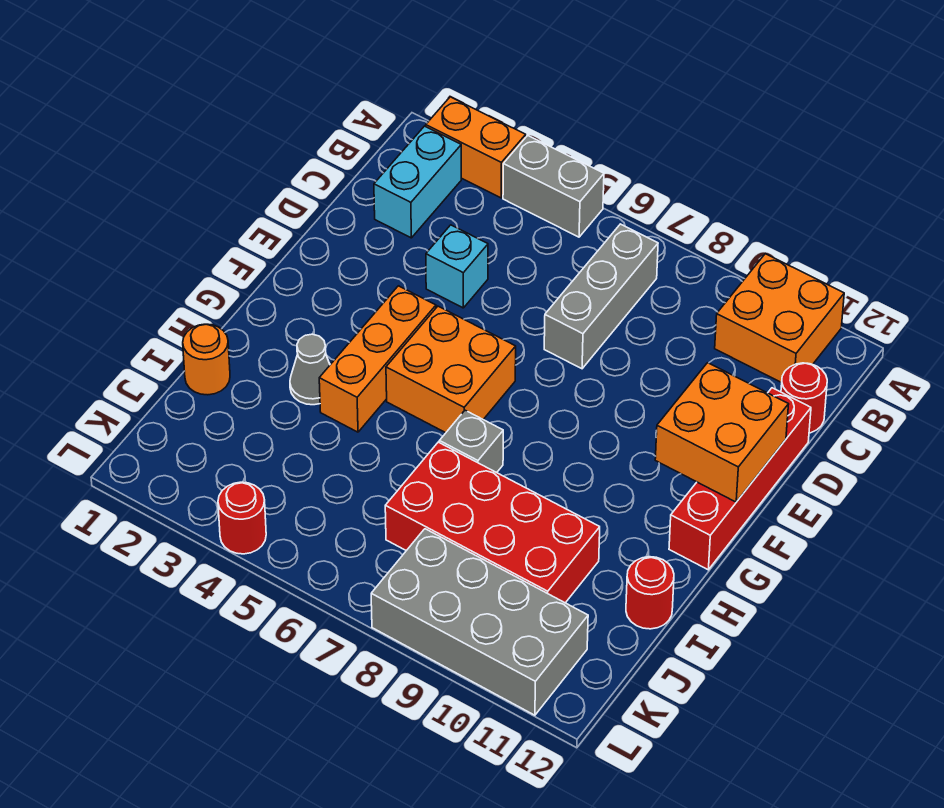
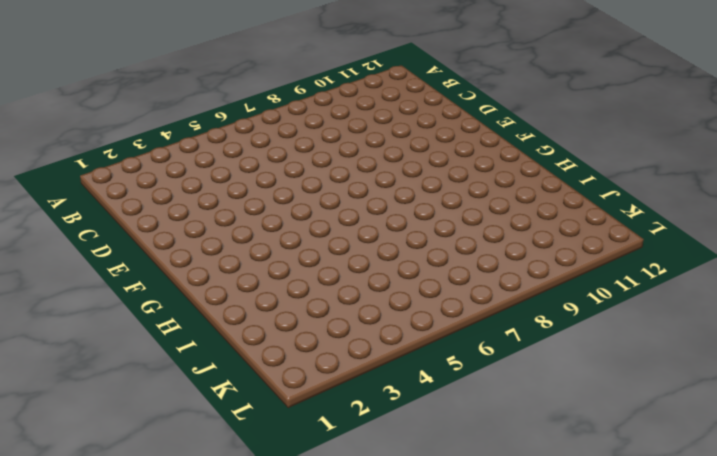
none -> orange 1x2 brick [426,97,526,198]
none -> grey 1x2 brick [503,135,604,237]
none -> orange 2x2 brick [715,254,844,383]

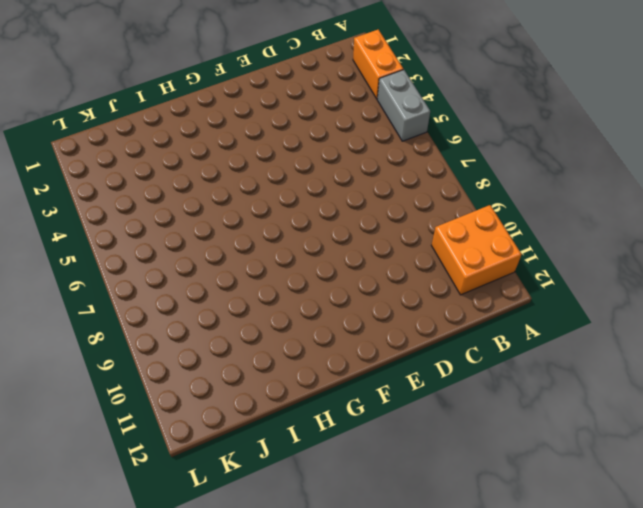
none -> cyan 1x2 brick [374,126,461,238]
none -> grey 1x3 brick [544,224,658,369]
none -> red 1x1 round brick [781,363,827,433]

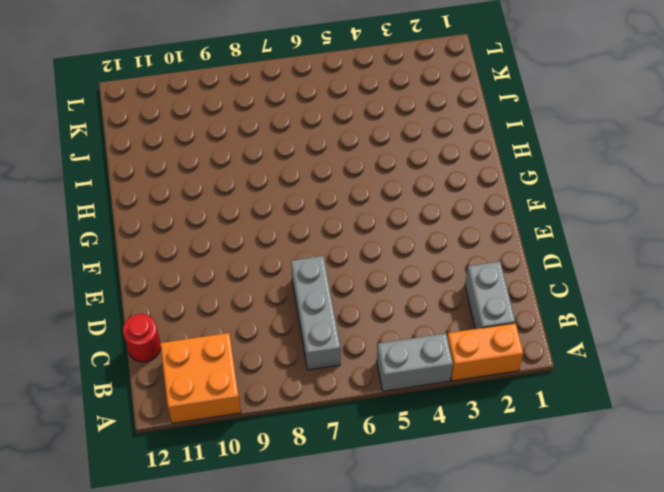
grey 1x2 brick [465,261,515,329] -> cyan 1x2 brick [374,126,461,238]
none -> cyan 1x1 brick [426,225,488,308]
none -> red 1x4 brick [669,388,811,570]
none -> orange 1x3 brick [319,286,436,432]

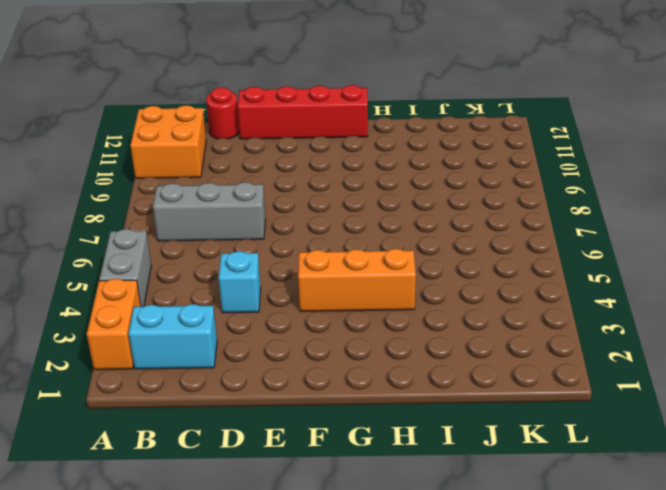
none -> orange 2x2 brick [386,306,516,433]
none -> grey 1x1 cone [290,334,330,405]
none -> grey 1x1 brick [439,410,503,473]

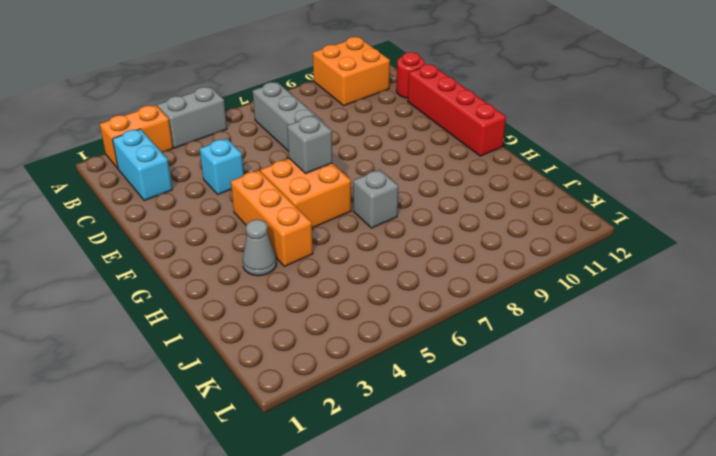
grey 1x1 brick [287,116,332,173] -> none
none -> orange 1x1 round brick [183,324,230,395]
none -> red 2x4 brick [385,442,600,603]
none -> red 1x1 round brick [626,557,674,629]

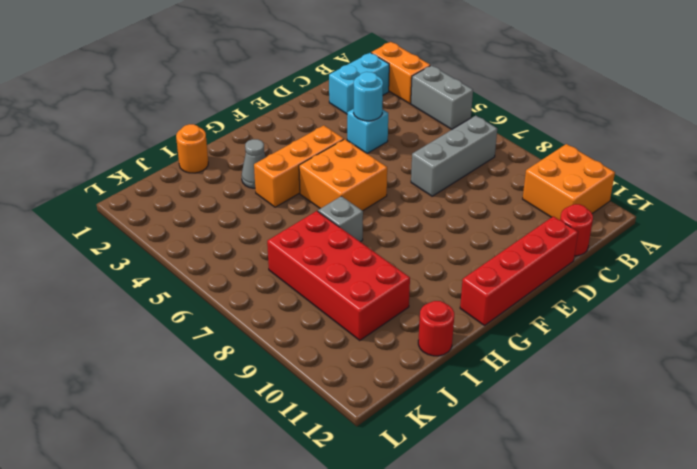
cyan 1x1 round brick [354,72,383,121] -> none
none -> grey 2x4 brick [371,529,588,715]
none -> red 1x1 round brick [218,482,266,554]
none -> orange 2x2 brick [655,363,789,502]

